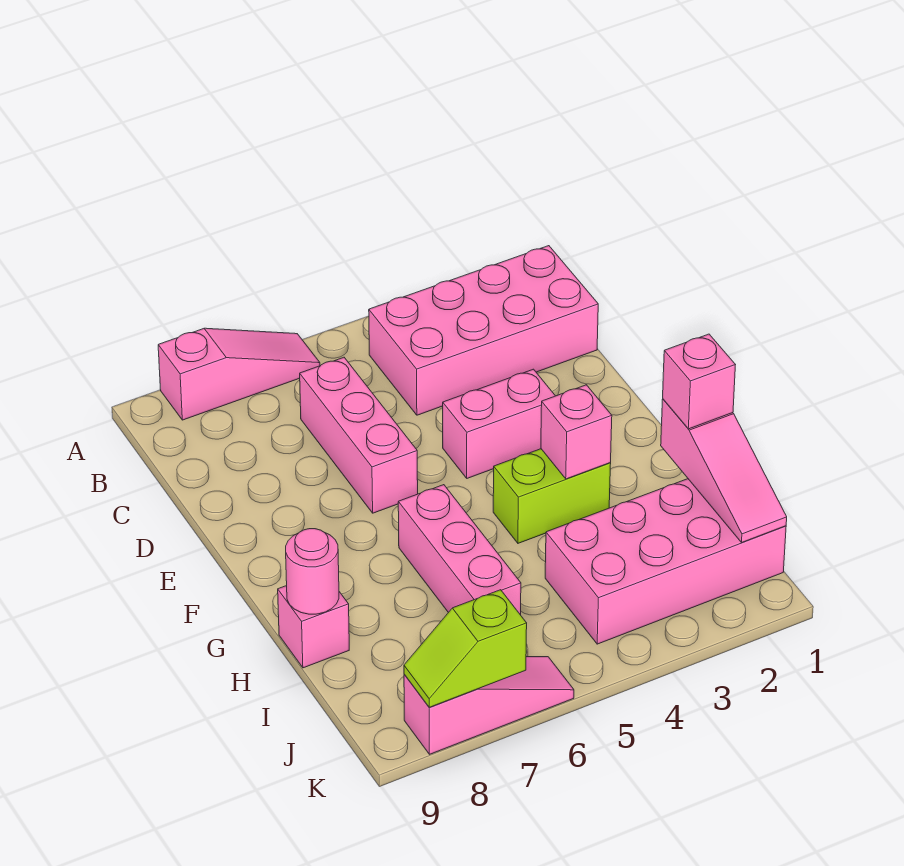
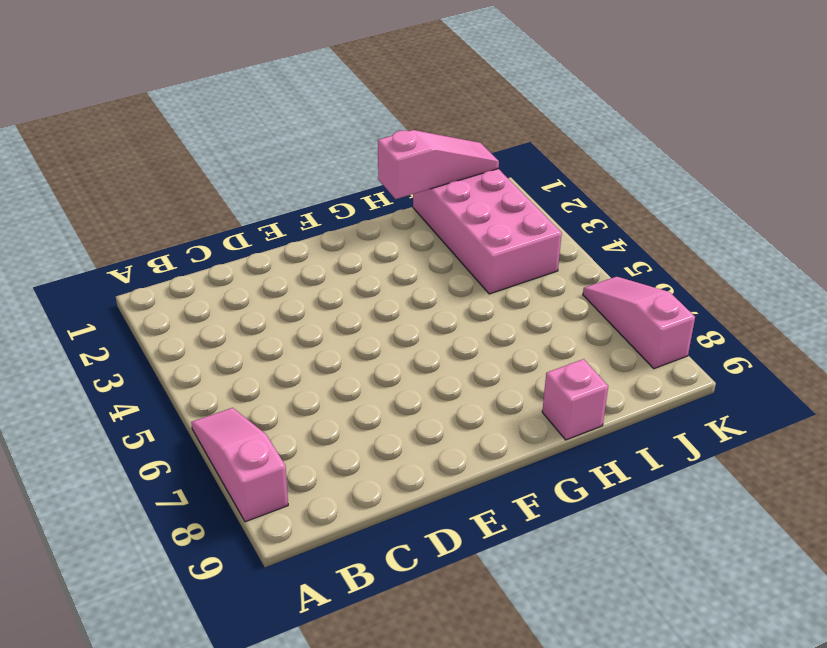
none -> pink 2x4 brick [369,246,598,415]
none -> pink 1x3 brick [300,357,418,513]
none -> pink 1x2 brick [443,369,555,478]

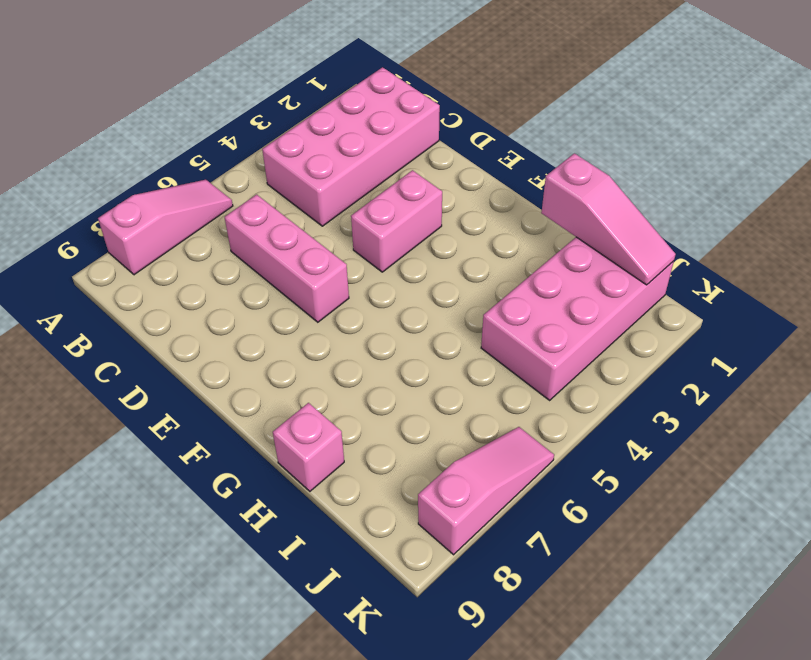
none -> lime 1x2 brick [493,449,611,543]
none -> pink 1x3 brick [398,485,521,615]
none -> pink 1x1 brick [541,385,612,479]

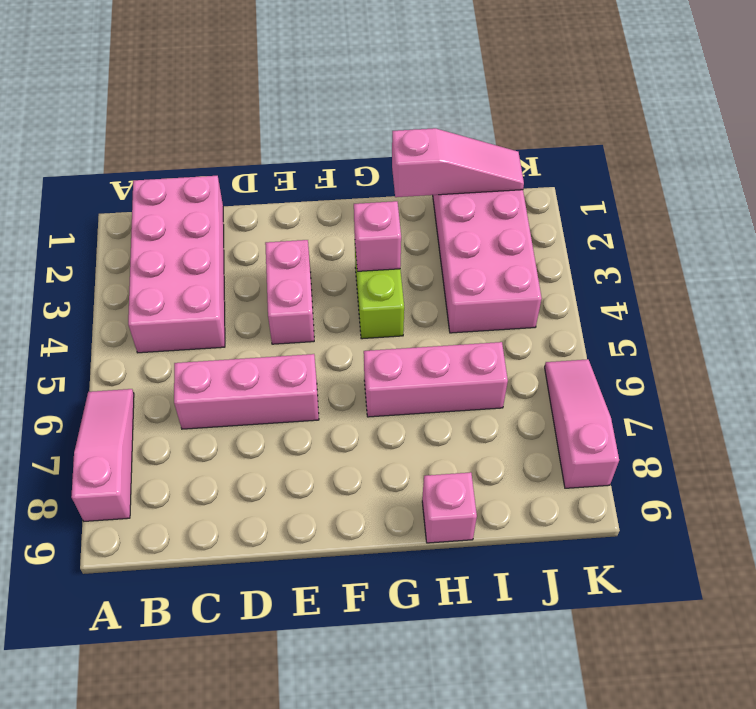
none -> pink 1x1 round brick [286,529,339,614]
none -> lime 1x2 slope [404,590,527,707]
none -> pink 1x1 brick [663,334,735,429]

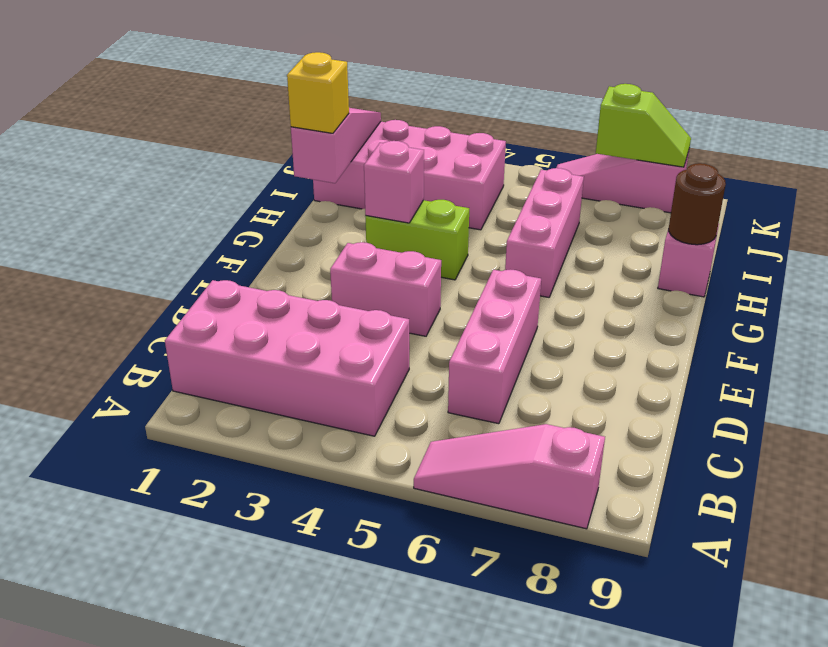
yellow 1x1 brick [287,52,349,133] -> pink 1x1 brick [663,334,735,429]
brown 1x1 round brick [669,163,726,245] -> pink 1x1 round brick [286,529,339,614]

